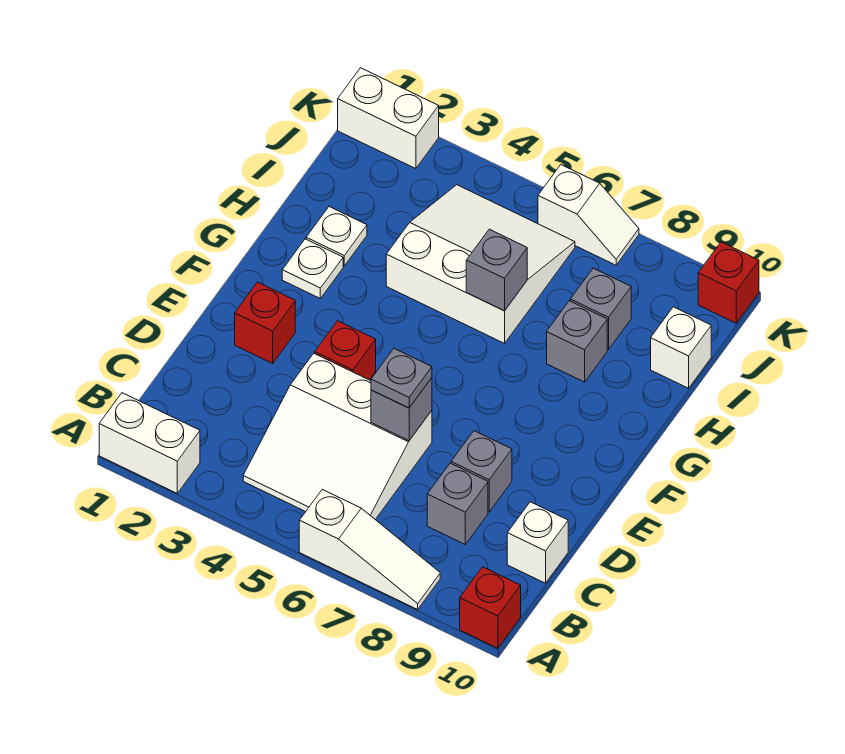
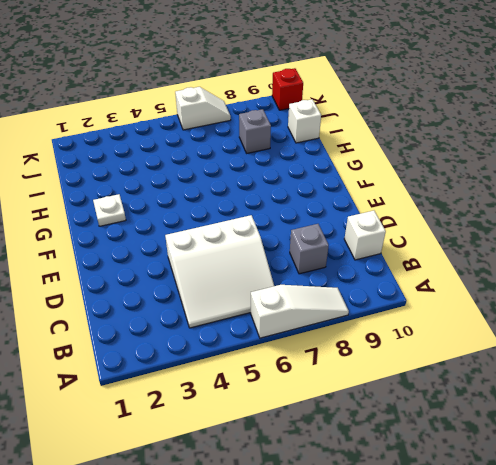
none -> white 1x2 brick [99,393,200,493]
none -> red 1x1 brick [460,567,521,648]
none -> grey 1x1 brick [451,431,512,512]

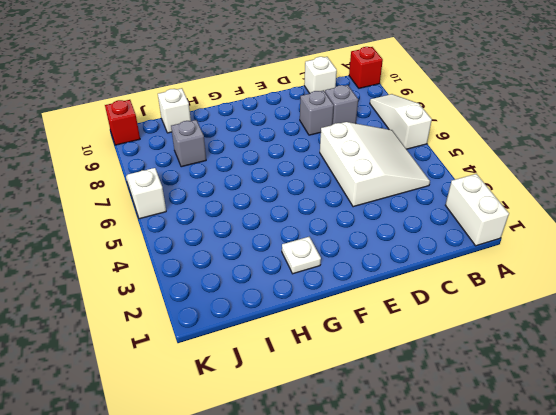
none -> red 1x1 brick [235,282,295,363]
none -> red 1x1 brick [315,321,376,380]
none -> white 1x1 plate [306,207,367,266]

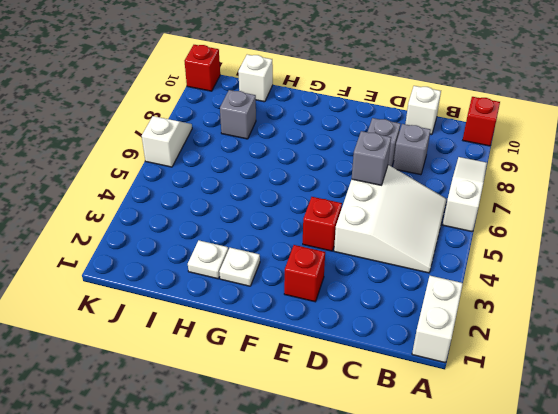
none -> white 3x3 slope [386,185,575,343]
none -> grey 1x1 brick [547,301,607,382]
none -> white 1x2 brick [338,68,439,169]

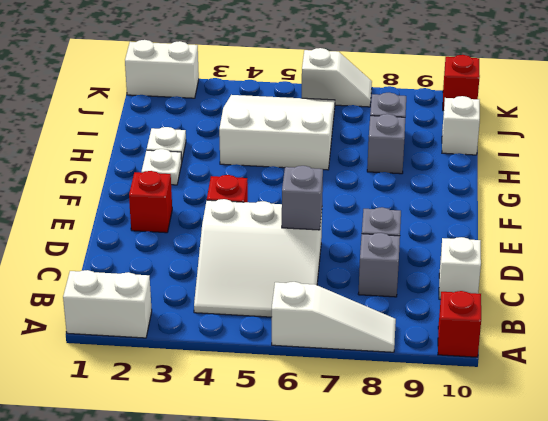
none -> grey 1x1 brick [466,229,527,311]
none -> grey 1x1 plate [371,349,432,408]

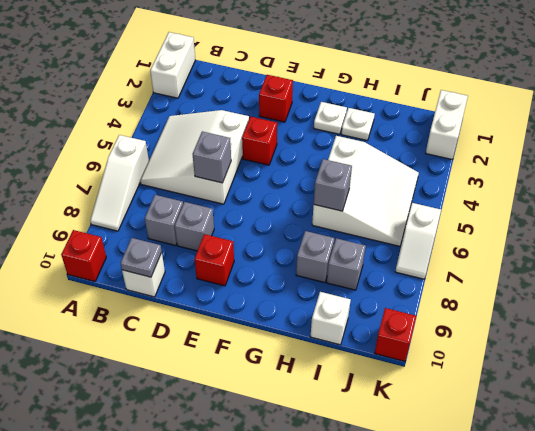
grey 1x1 plate [120,238,162,277] -> grey 1x1 plate moved to [371,349,432,408]
red 1x1 brick [195,234,234,286] -> none

